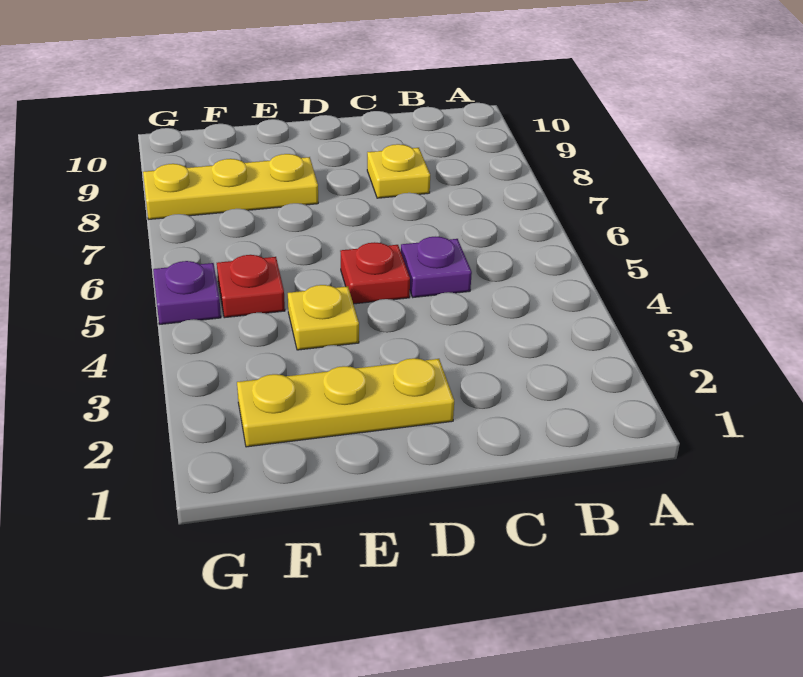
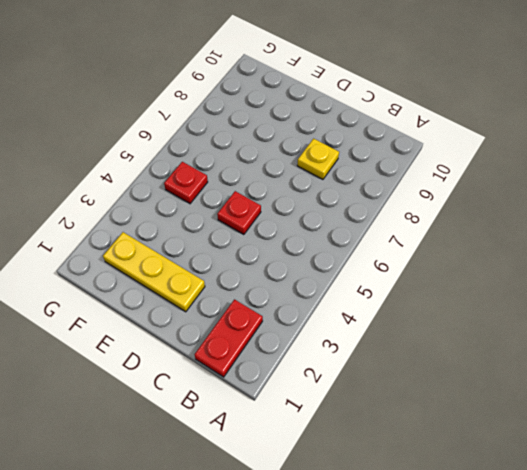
red 1x2 plate [195,299,263,377] -> none
none -> purple 1x1 plate [401,237,472,297]
none -> yellow 1x1 plate [288,285,359,350]

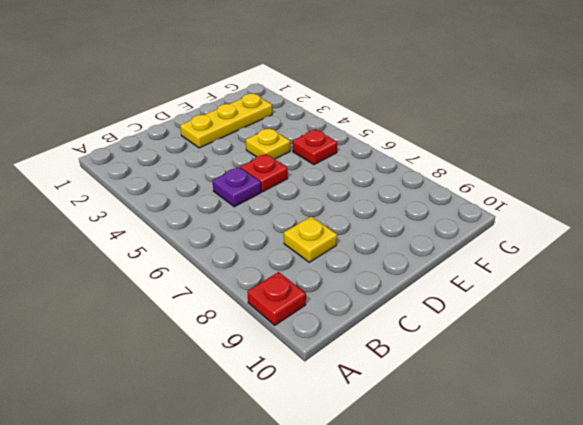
red 1x1 plate [247,272,306,325] -> none
none -> yellow 1x3 plate [143,154,318,219]
none -> purple 1x1 plate [153,261,221,324]

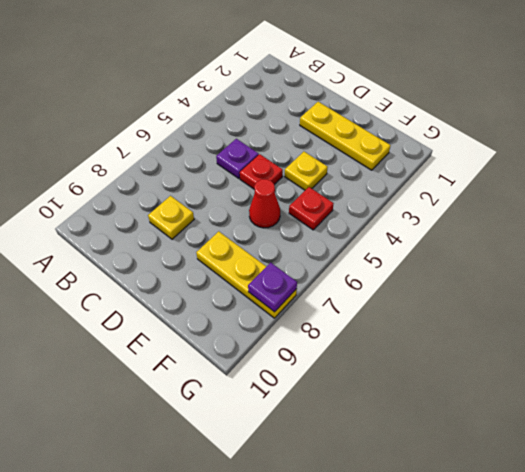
red 1x1 cone [249,179,280,228] -> none
purple 1x1 plate [248,263,297,312] -> purple 1x1 plate moved to [153,261,221,324]

